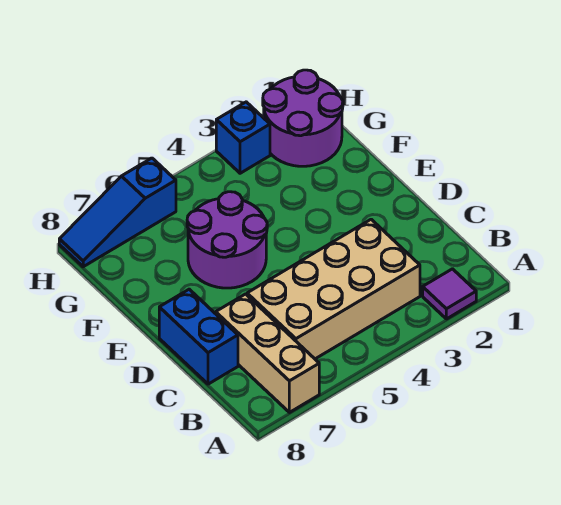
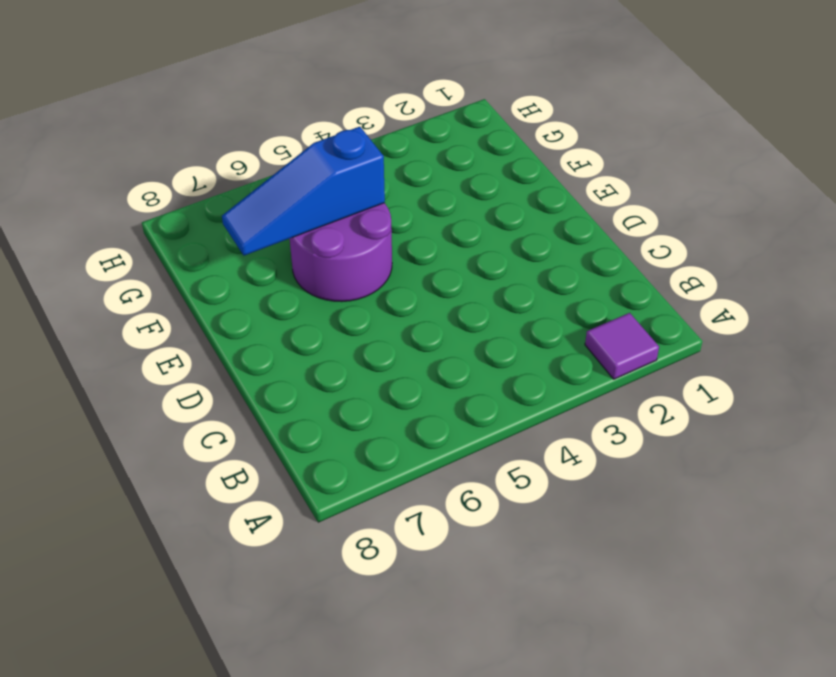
blue 1x3 slope [222,127,385,256] -> blue 1x3 slope moved to [59,158,176,267]
none -> tan 1x3 brick [216,294,319,412]
none -> tan 2x4 brick [247,219,420,359]

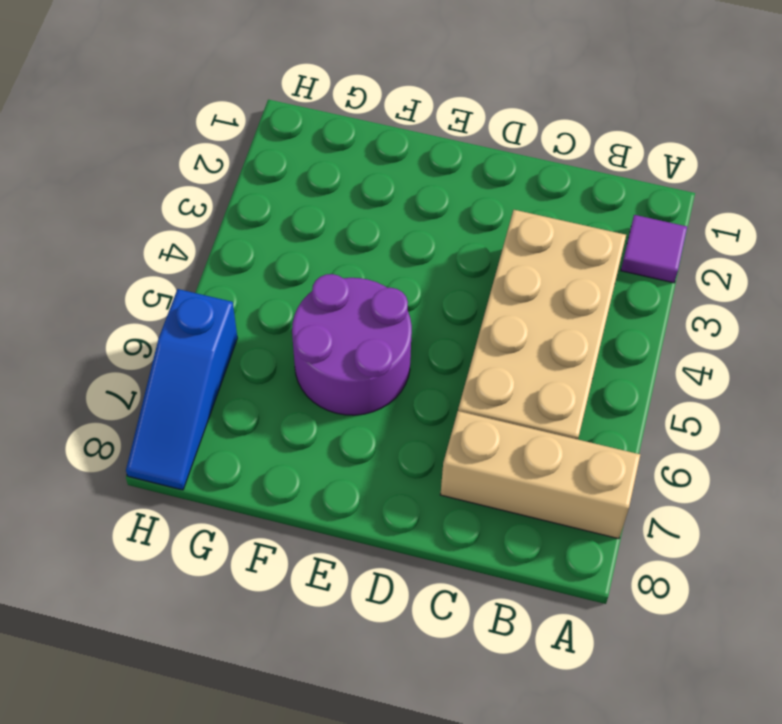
none -> blue 1x2 brick [159,289,238,384]
none -> purple 2x2 round brick [263,70,343,166]

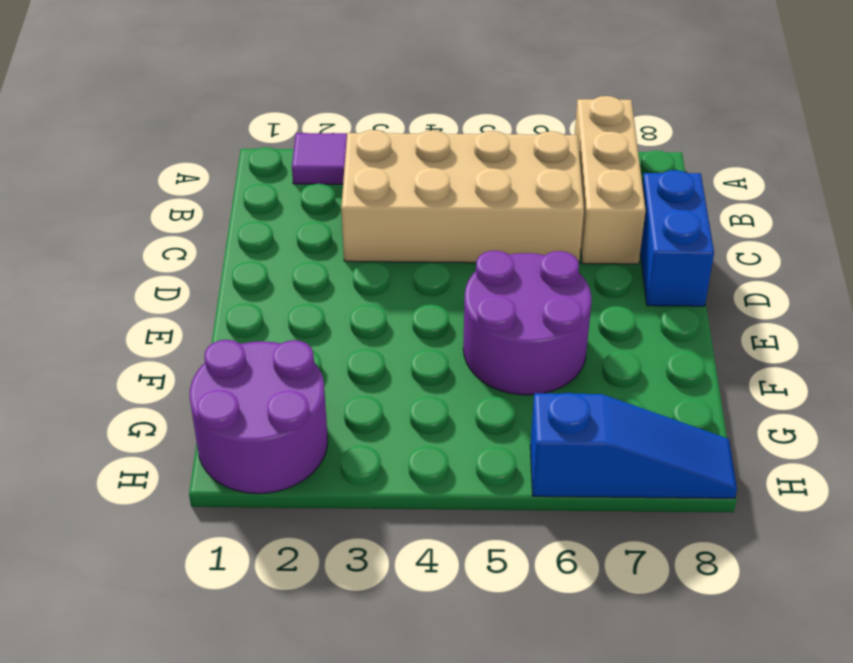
none -> blue 1x1 brick [216,102,270,173]

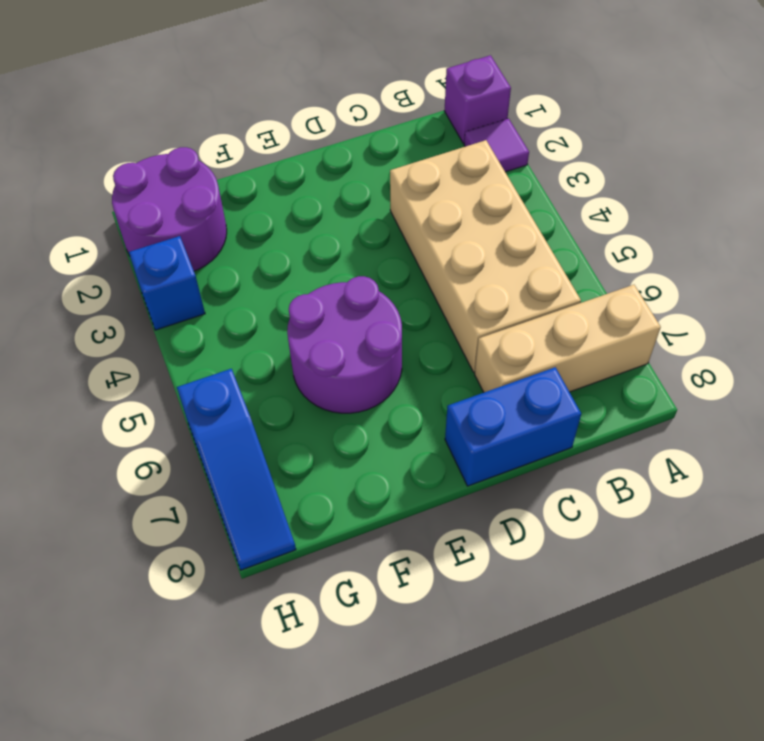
purple 1x1 brick [444,55,511,143] -> none

